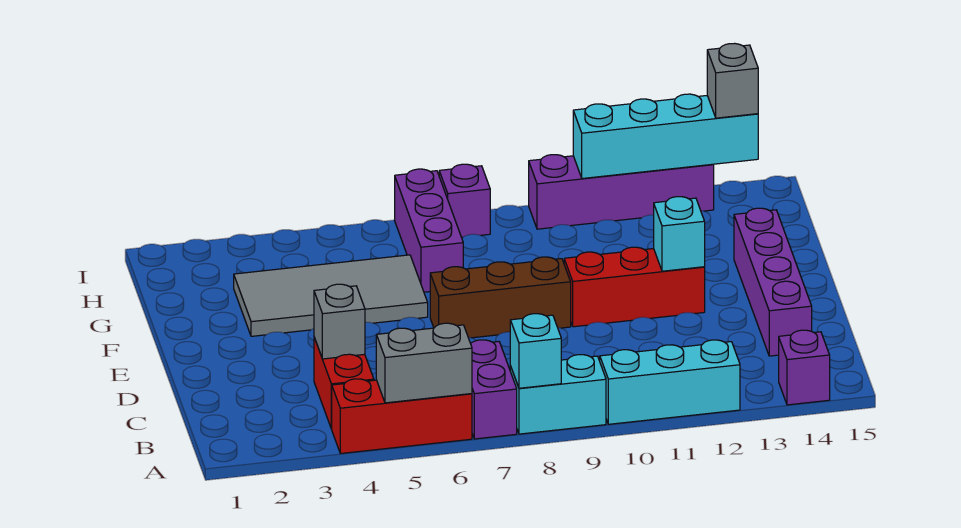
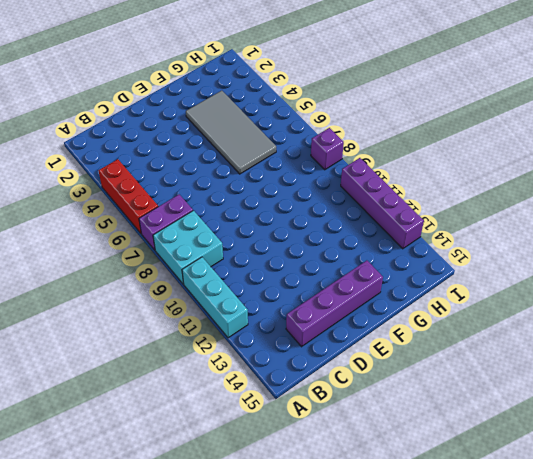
cyan 2x2 brick [153,211,223,284] -> cyan 1x2 brick [510,355,606,434]
none -> purple 1x1 brick [779,330,830,405]
none -> red 1x2 brick [314,338,374,429]
none -> brown 1x3 brick [430,257,571,338]

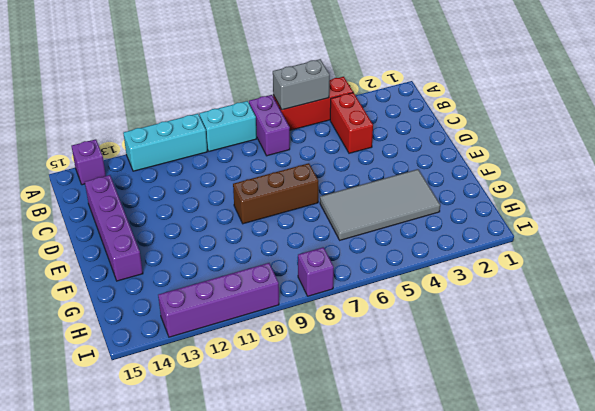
none -> red 1x3 brick [564,247,705,327]
none -> purple 1x3 brick [395,169,463,292]
none -> cyan 1x1 brick [510,314,561,388]

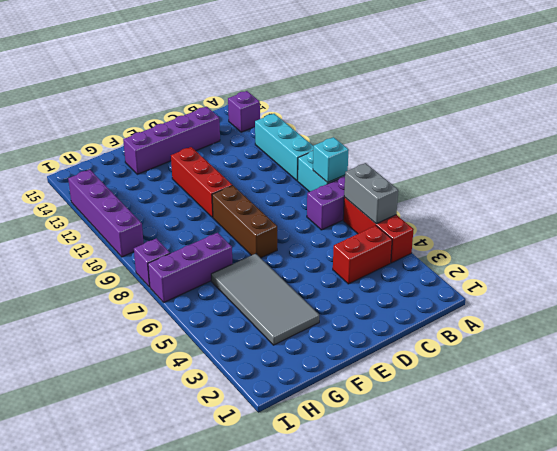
none -> grey 1x1 brick [314,284,365,359]
none -> cyan 1x1 brick [654,197,705,271]
none -> cyan 1x4 brick [573,94,758,179]

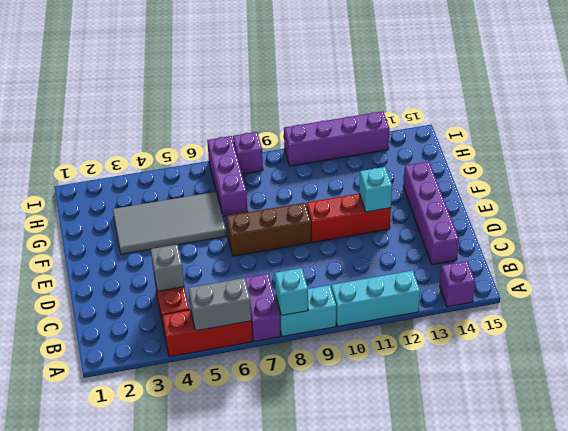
none -> cyan 1x4 brick [573,94,758,179]
none -> grey 1x1 brick [707,43,758,118]

